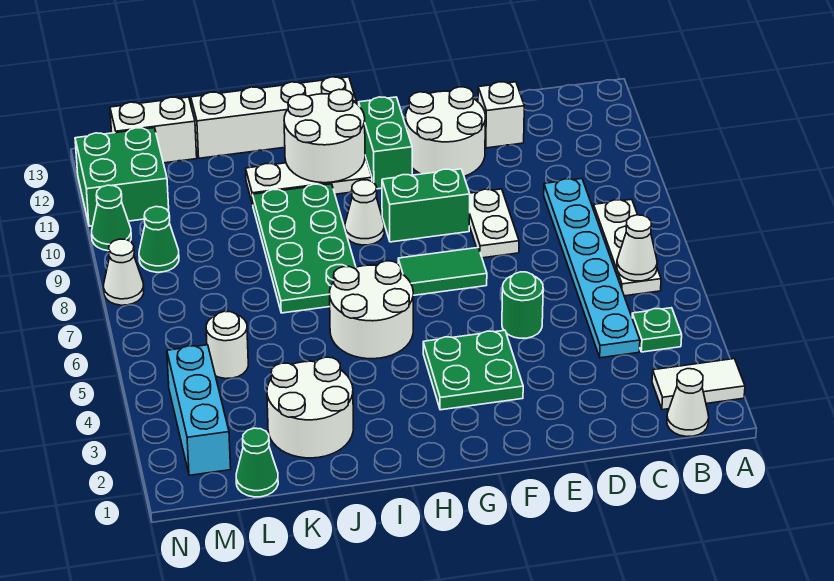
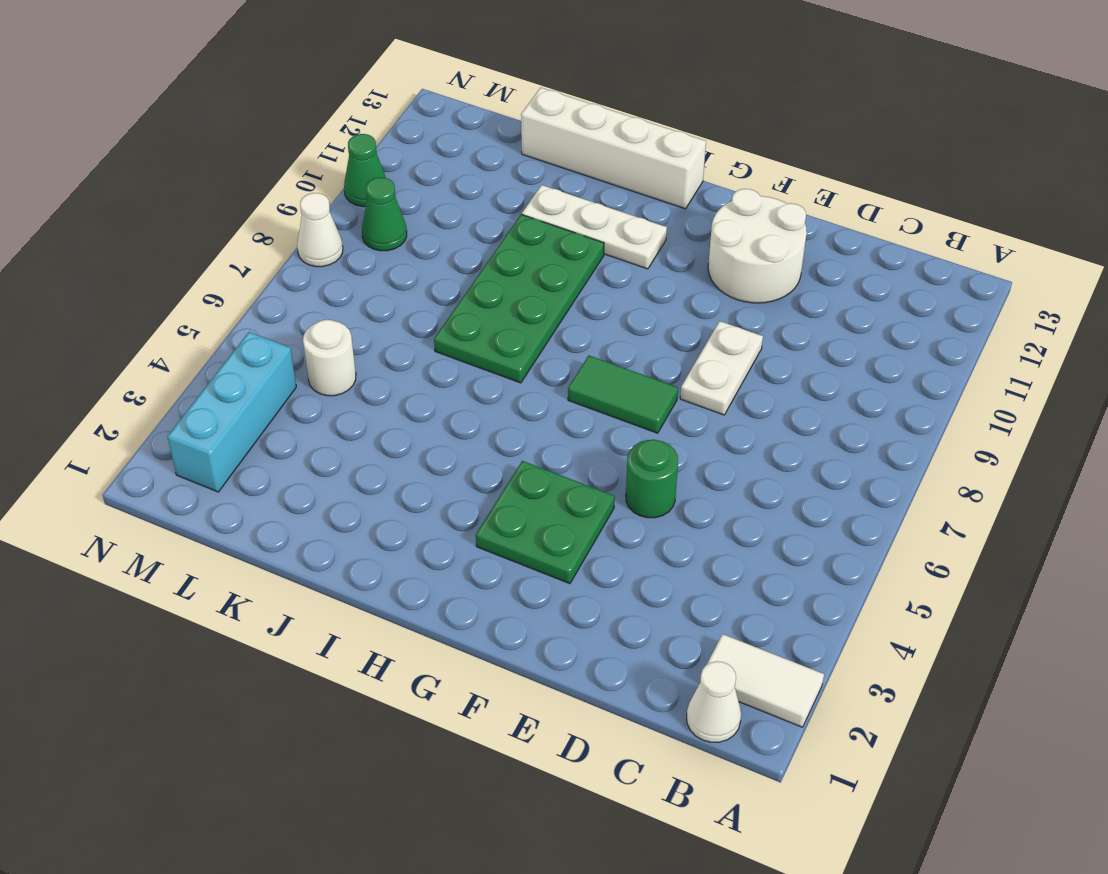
none -> green 1x1 plate [632,308,682,352]
none -> white 1x3 plate [593,199,661,296]
none -> cyan 1x6 plate [544,179,640,358]

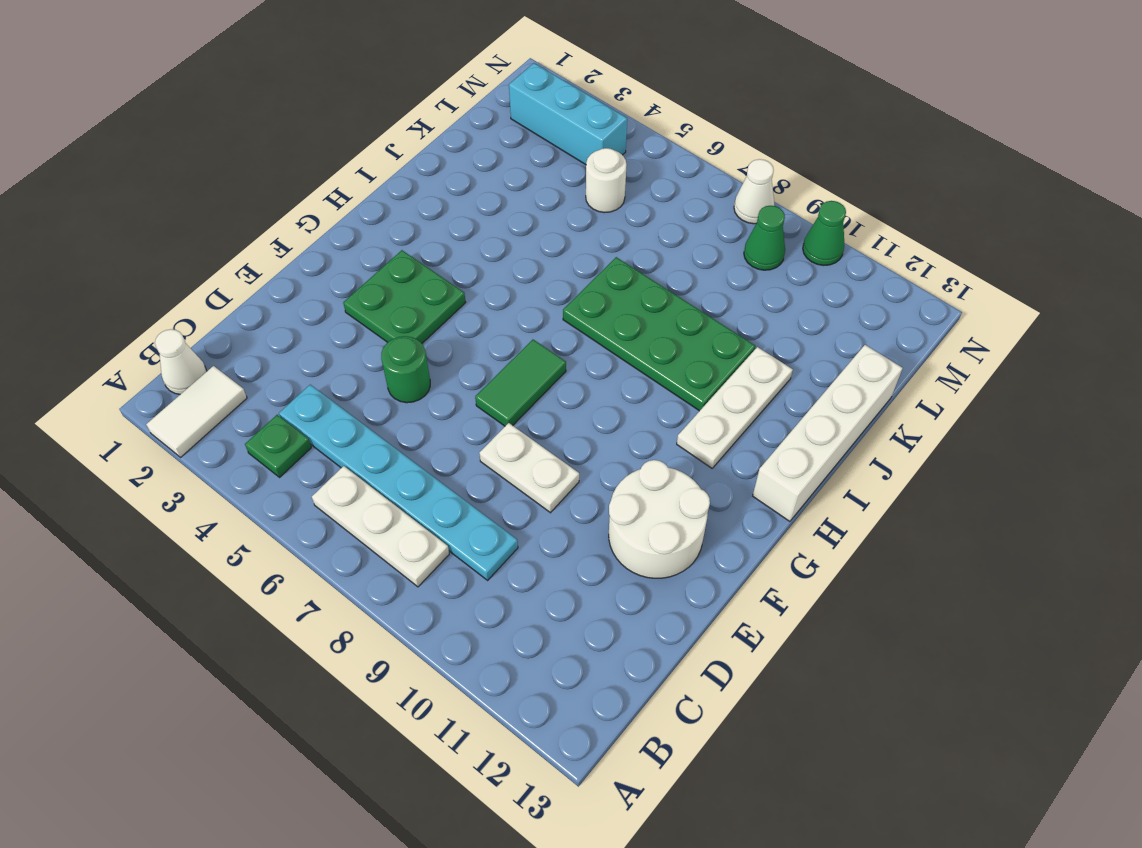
none -> white 1x1 brick [478,82,524,148]
none -> green 1x2 brick [382,169,470,242]
none -> green 1x2 brick [359,97,412,189]

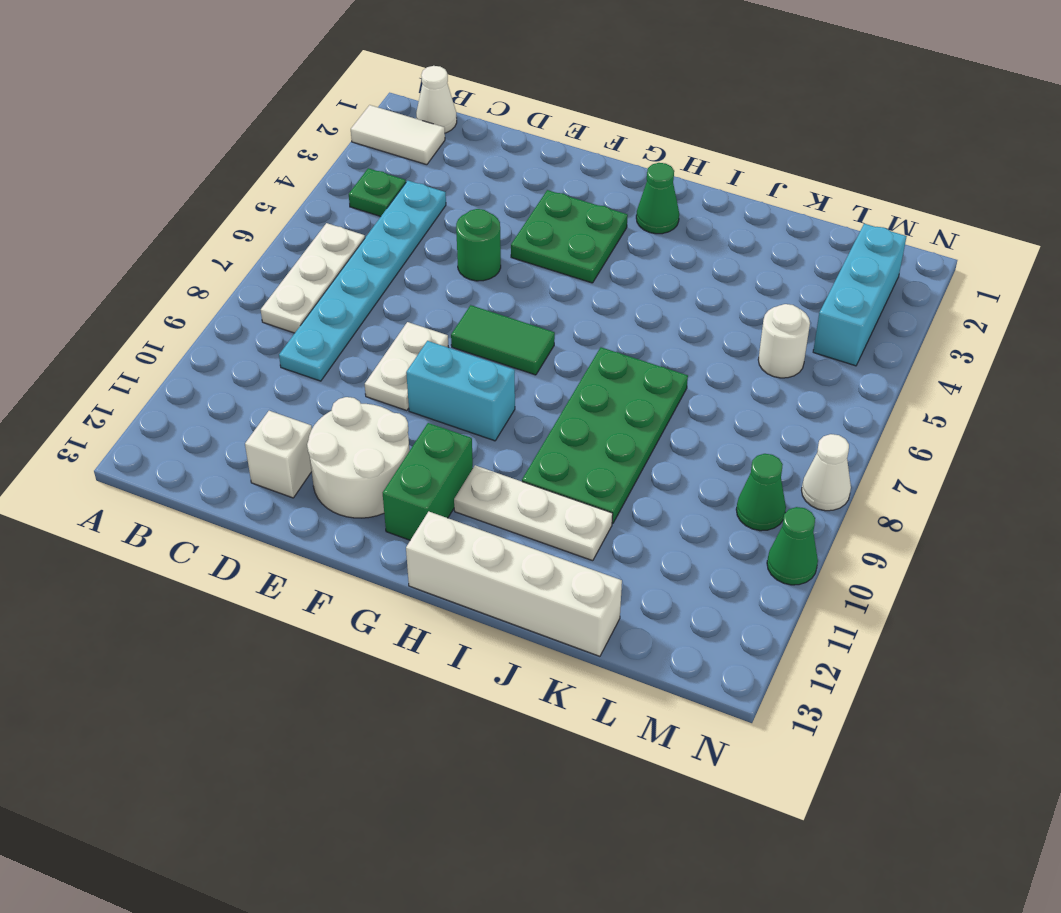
cyan 1x2 brick [406,341,515,441] -> green 1x2 brick [382,169,470,242]
green 1x1 cone [636,163,679,234] -> green 1x1 cone moved to [236,428,278,497]
none -> white 2x2 round brick [330,261,413,359]
none -> white 1x1 cone [345,180,384,245]
none -> white 2x2 round brick [267,357,353,458]

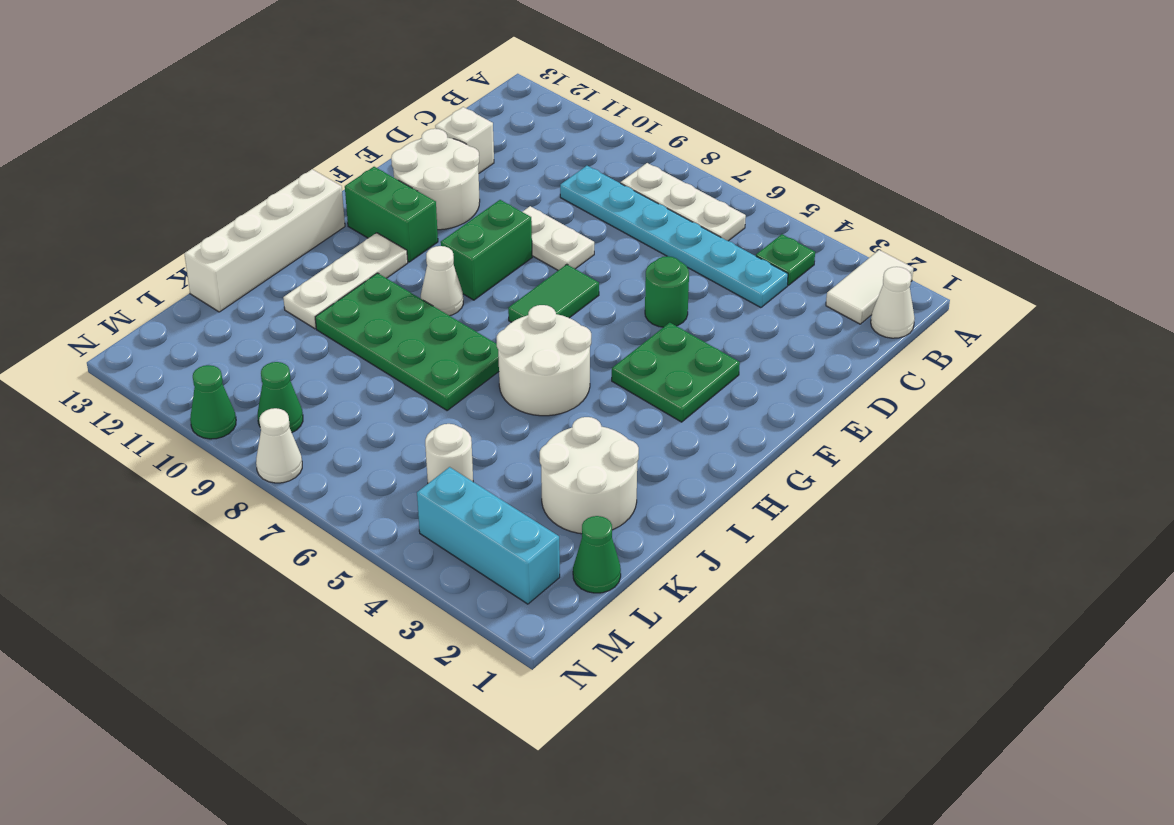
none -> white 1x2 brick [110,97,197,163]
none -> green 2x2 brick [75,128,169,226]
none -> white 1x1 cone [617,215,657,281]

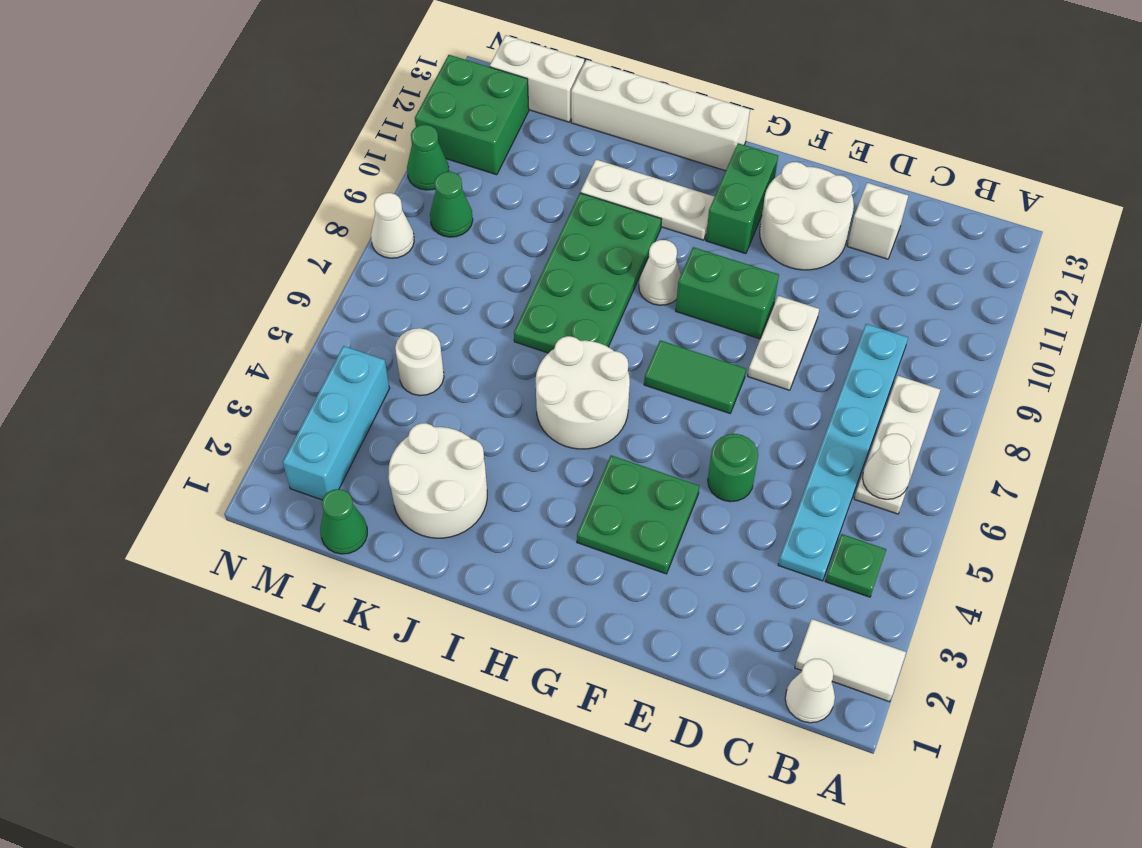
none -> white 2x2 round brick [284,89,365,183]

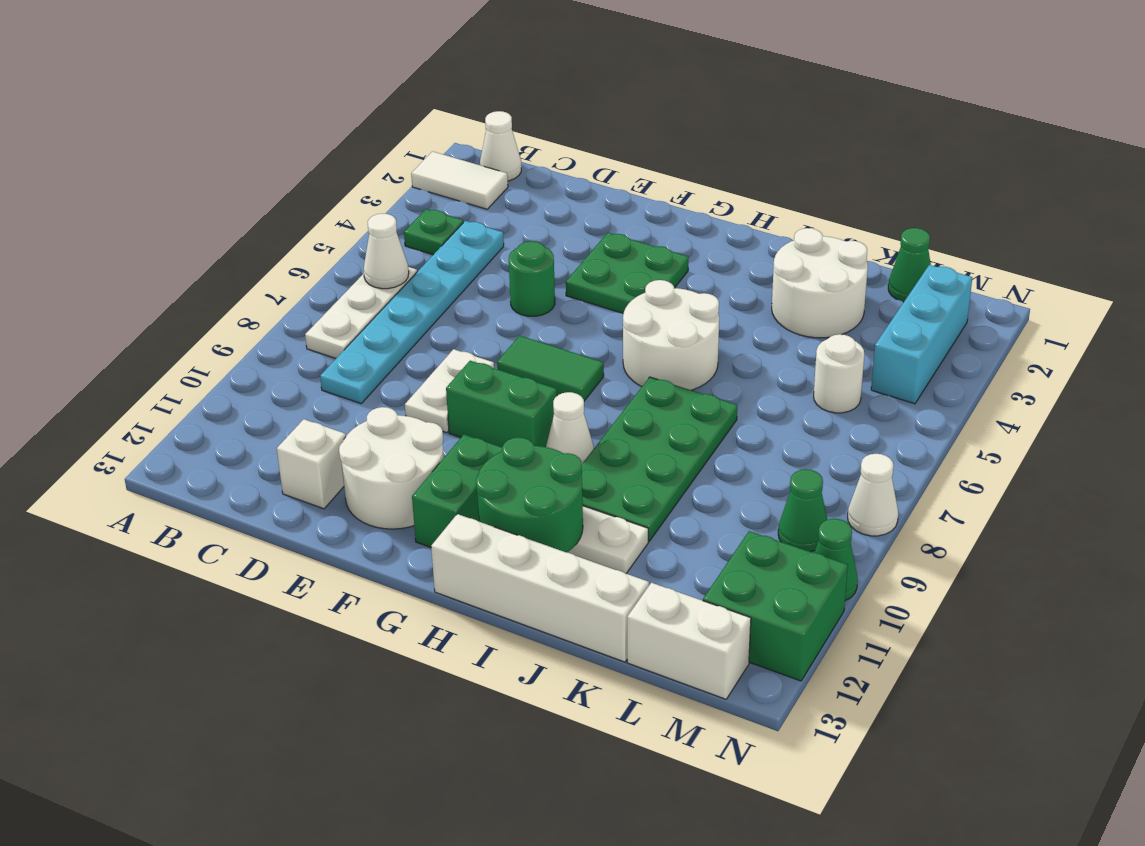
green 2x2 round brick [476,437,583,553] -> white 2x2 round brick [284,89,365,183]

